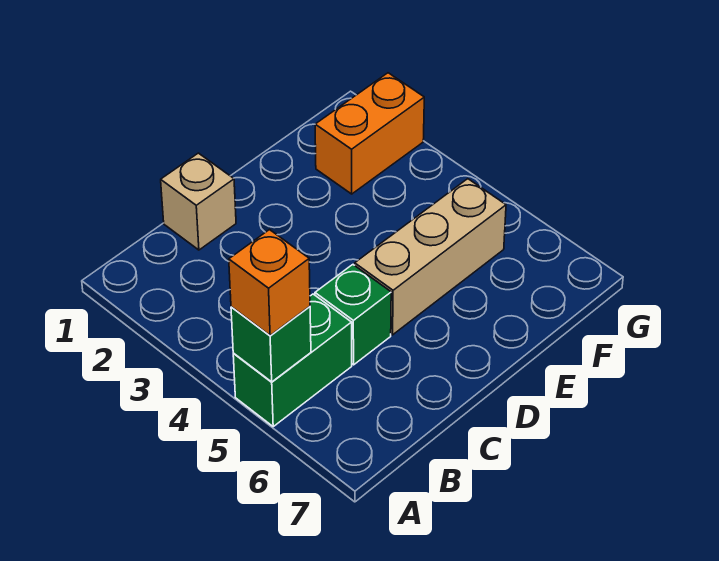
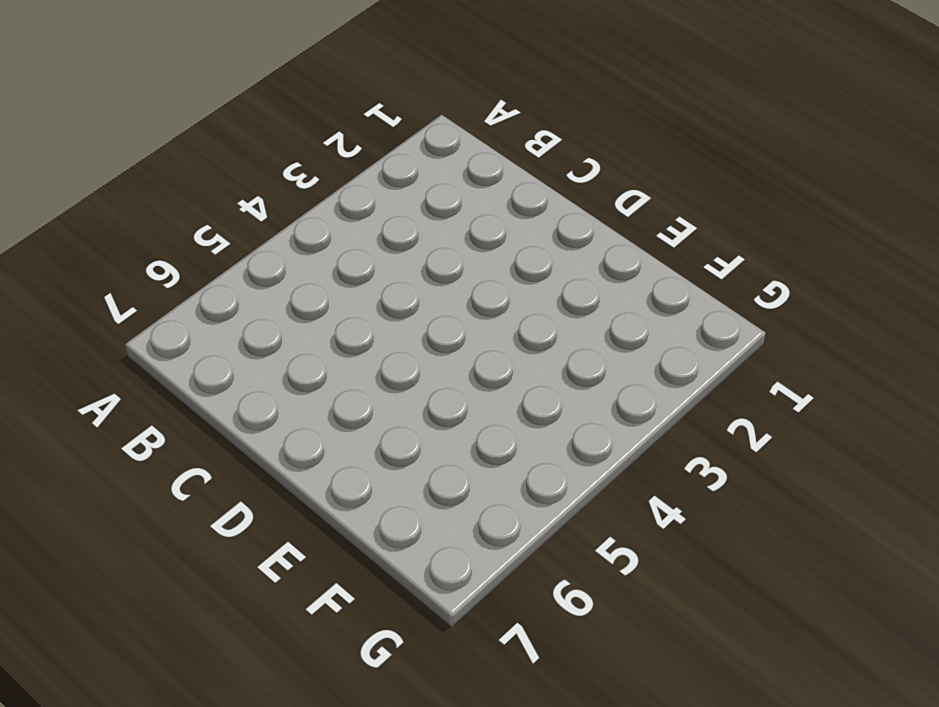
none -> green 1x2 brick [233,294,352,426]
none -> tan 1x1 brick [161,153,236,250]

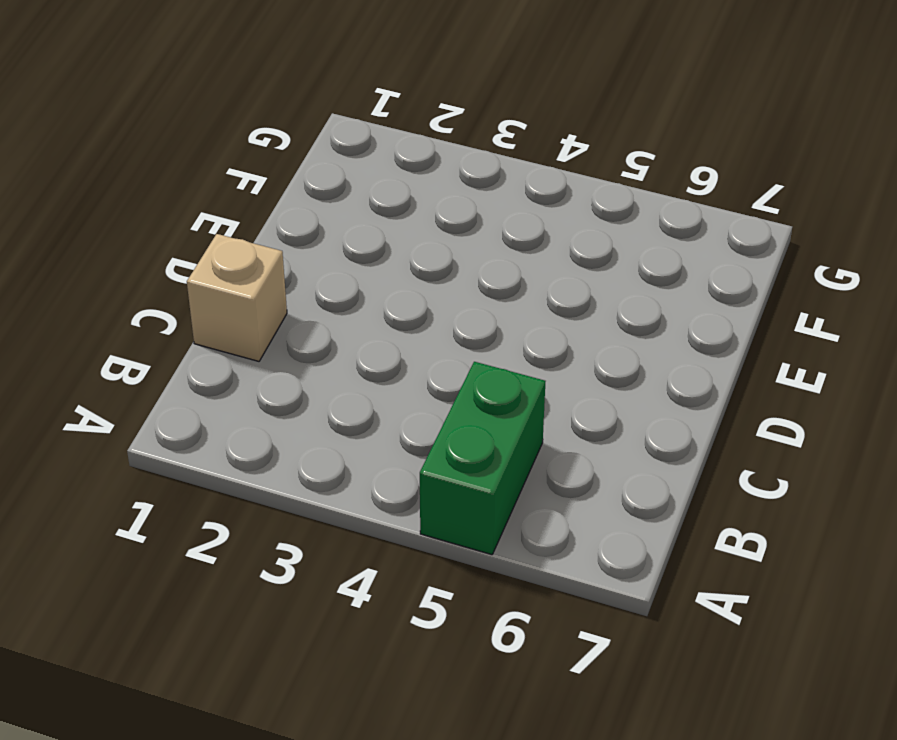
none -> green 1x1 brick [315,265,391,365]
none -> tan 1x3 brick [355,179,506,335]

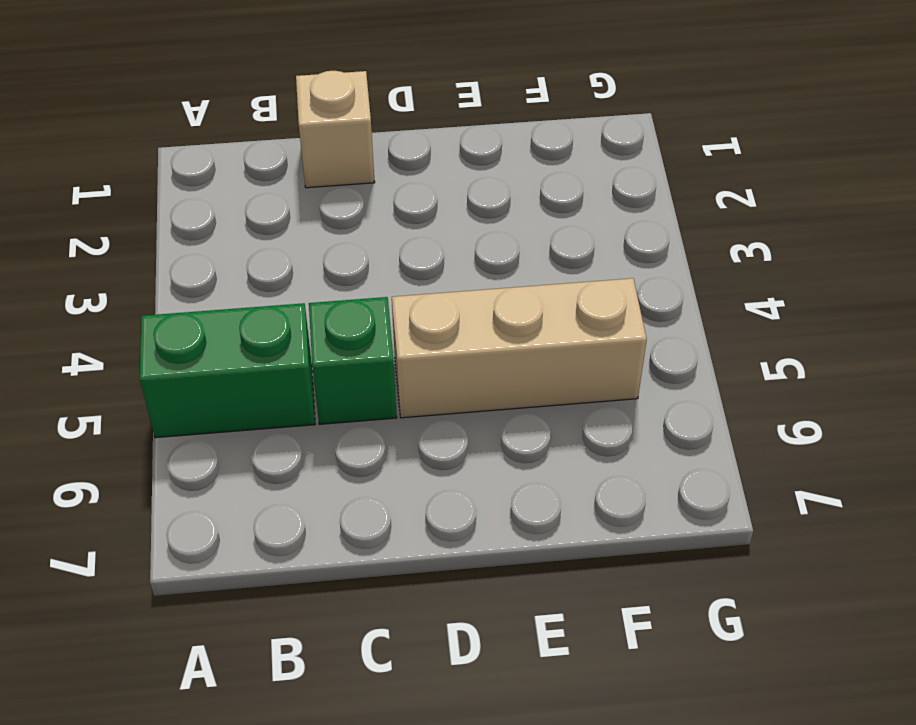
none -> orange 1x2 brick [315,73,424,194]
none -> green 1x1 brick [231,306,311,382]

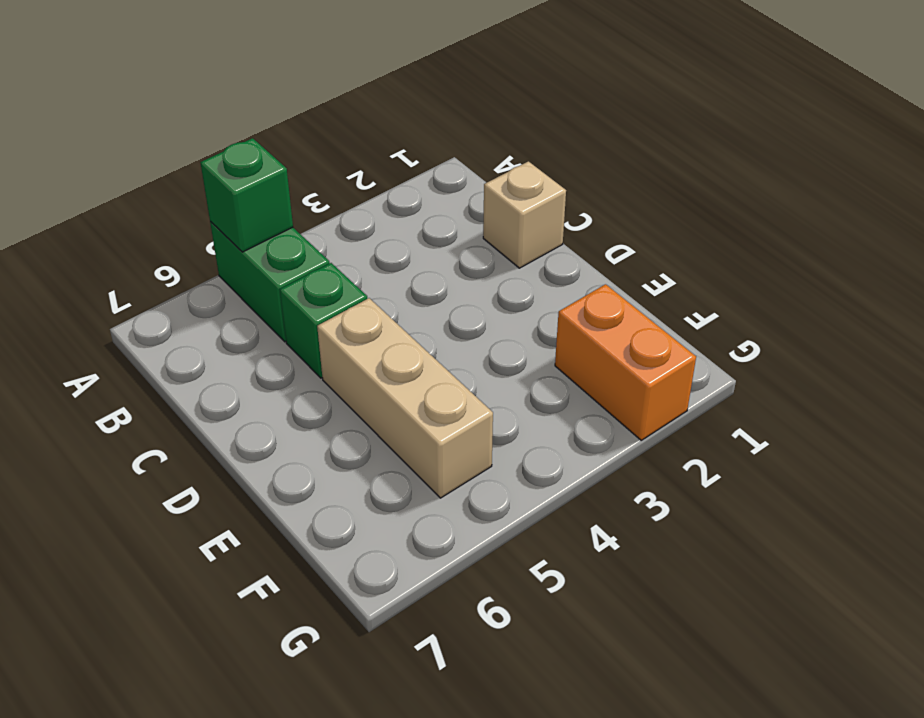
none -> orange 1x1 brick [229,230,310,336]

